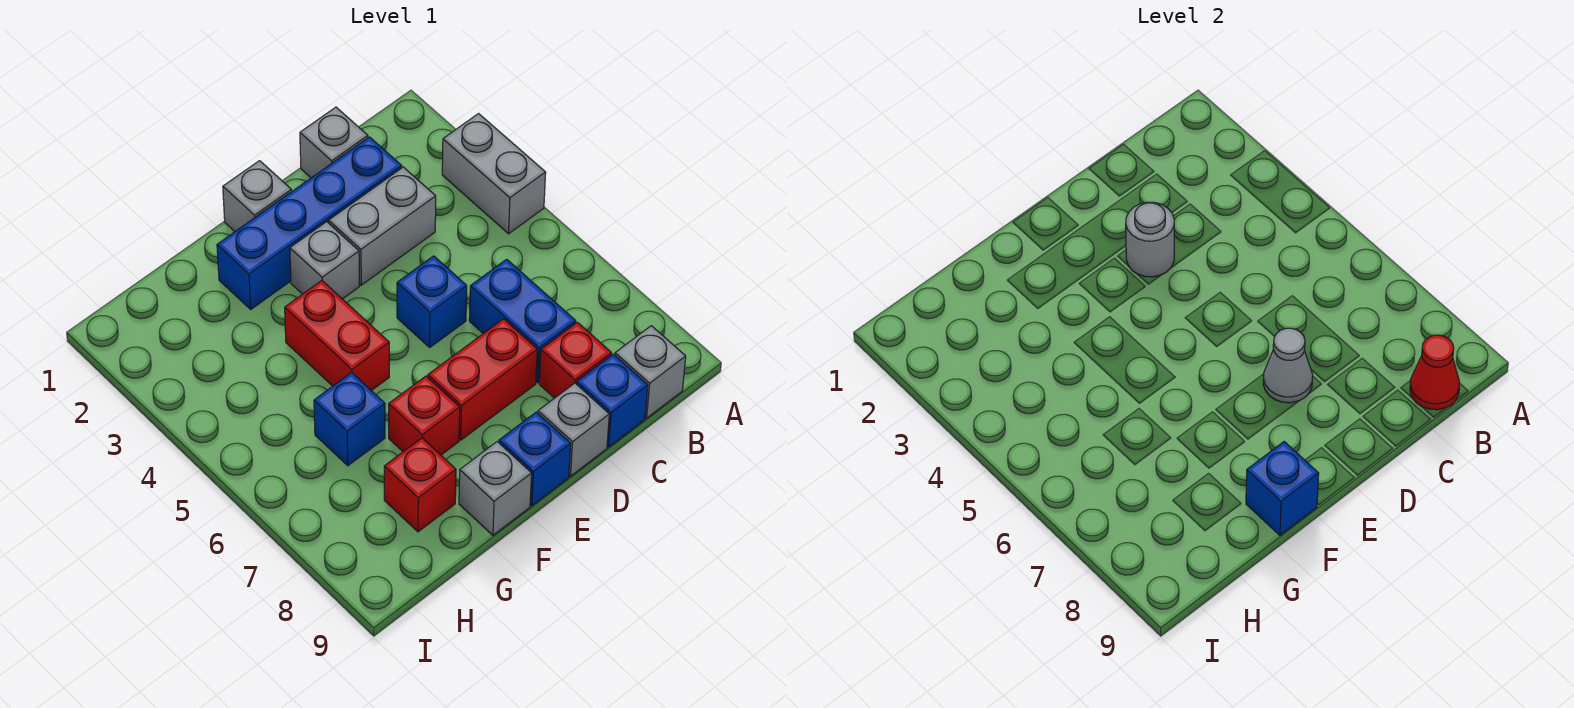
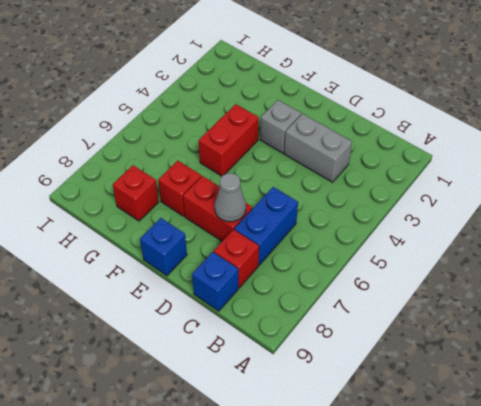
none -> grey 1x2 brick [442,114,546,234]
none -> grey 1x1 brick [615,326,686,418]
none -> grey 1x1 brick [300,107,368,178]

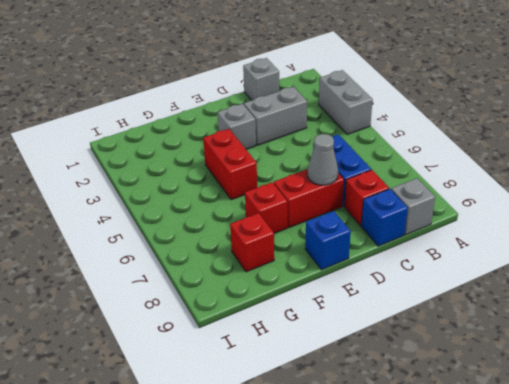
none -> blue 1x4 brick [217,137,402,309]
none -> blue 1x1 brick [397,256,467,347]
none -> grey 1x1 brick [538,383,609,476]

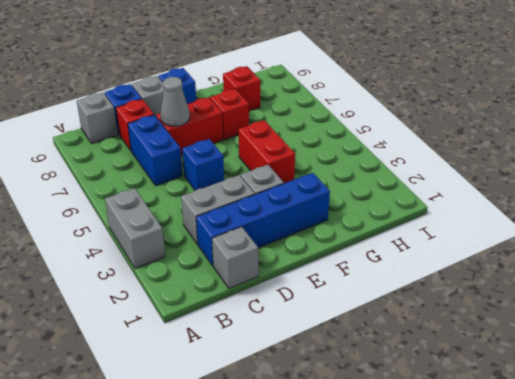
none -> grey 1x1 brick [223,161,291,231]
none -> grey 1x1 brick [459,442,532,535]
none -> blue 1x1 brick [314,373,385,466]

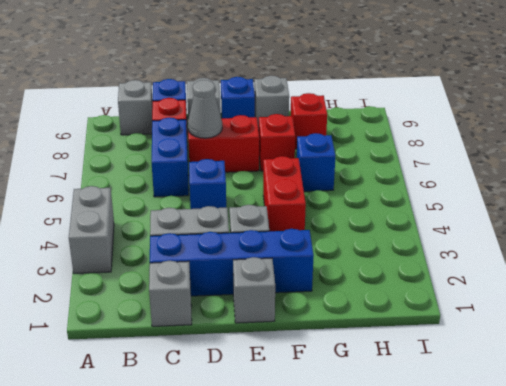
none -> red 1x1 cone [1410,335,1459,410]
none -> grey 1x1 round brick [1126,202,1174,277]
none -> blue 1x1 brick [1246,442,1319,535]

